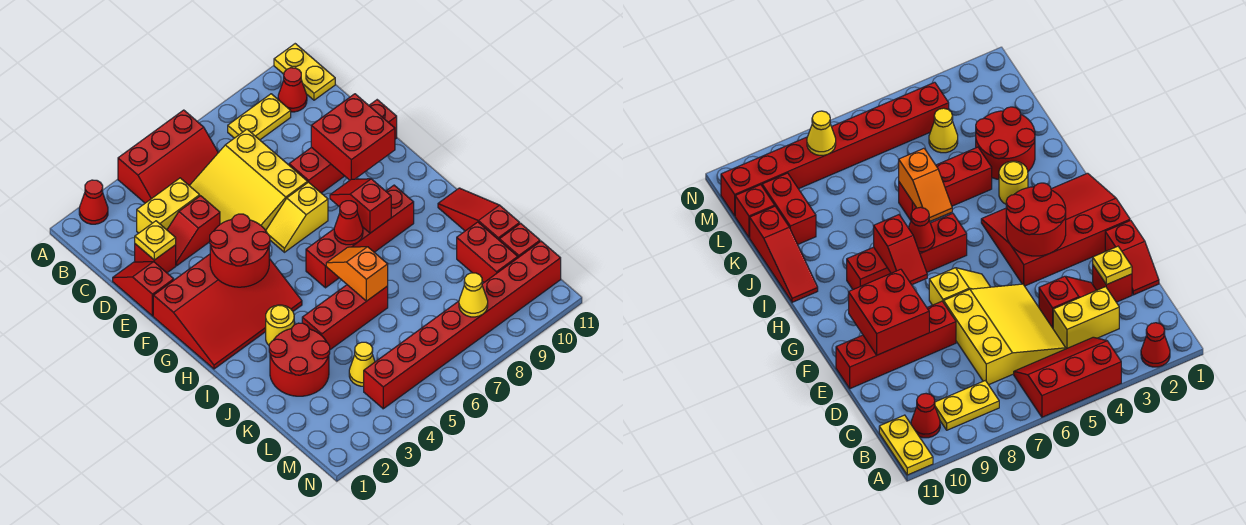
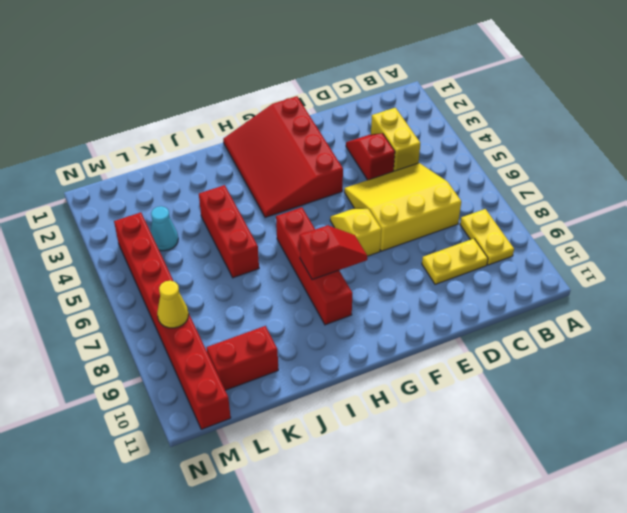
yellow 1x2 plate [422,239,488,284] -> yellow 1x2 plate moved to [274,44,335,100]
cyan 1x1 cone [151,206,178,251] -> yellow 1x1 cone [349,342,375,386]
none -> red 1x1 cone [79,180,108,224]
none -> red 2x3 slope [118,110,218,203]
none -> red 1x1 cone [278,68,307,112]

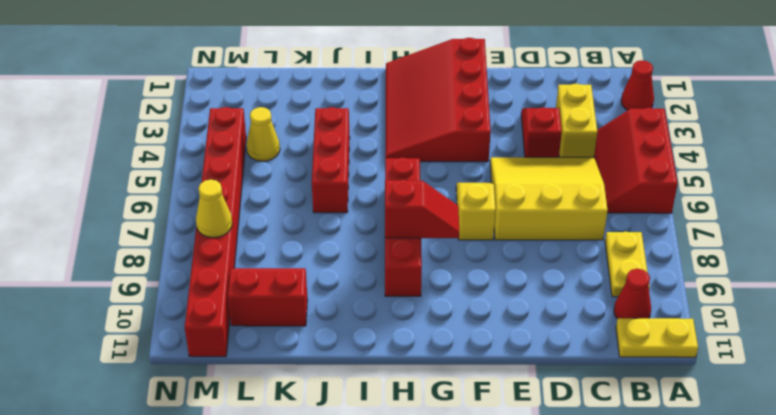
none -> red 1x2 slope [113,262,174,316]
none -> red 1x1 brick [135,244,176,273]
none -> red 1x4 brick [289,100,397,193]

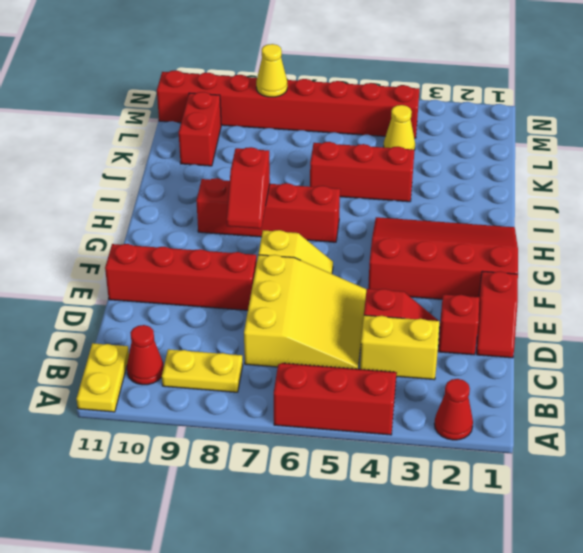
none -> yellow 1x1 round brick [266,305,294,345]
none -> red 1x3 slope [438,188,520,240]
none -> red 2x2 round brick [269,323,330,396]

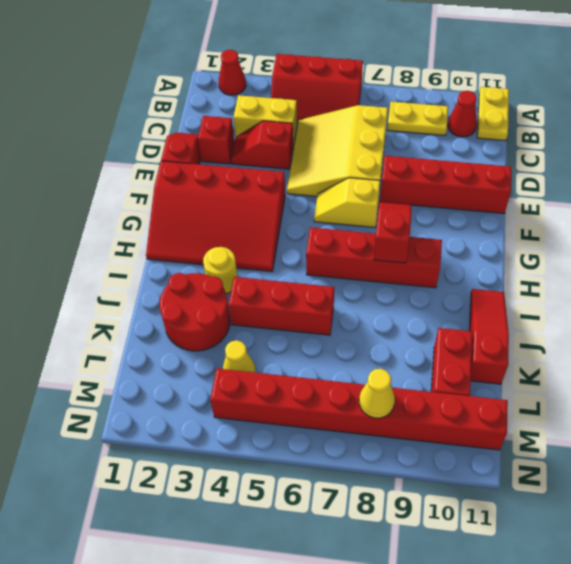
none -> red 1x1 brick [499,223,540,257]
none -> yellow 1x1 plate [135,221,176,260]
none -> red 2x2 brick [311,94,395,180]

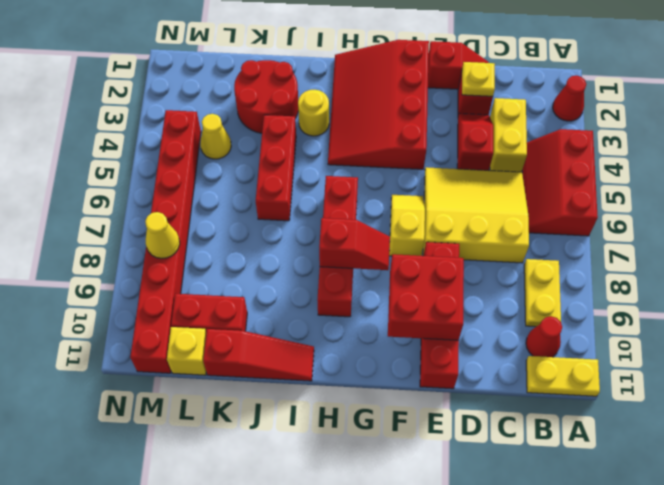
yellow 1x1 brick [167,327,206,375] -> red 1x1 brick [499,223,540,257]
none -> red 2x2 round brick [210,214,270,287]
none -> red 1x1 cone [334,201,363,245]
none -> orange 1x2 slope [326,247,388,301]

